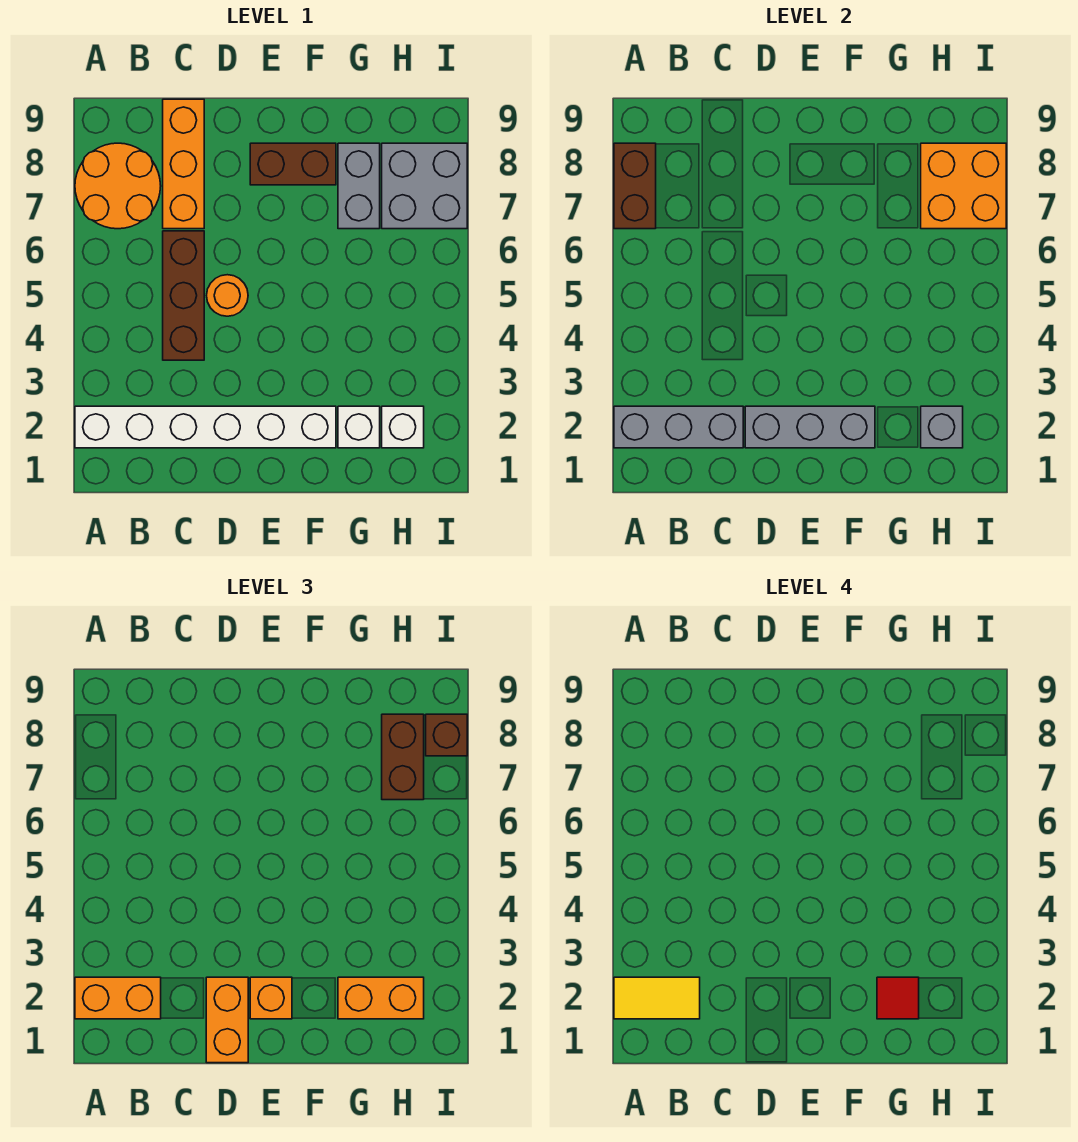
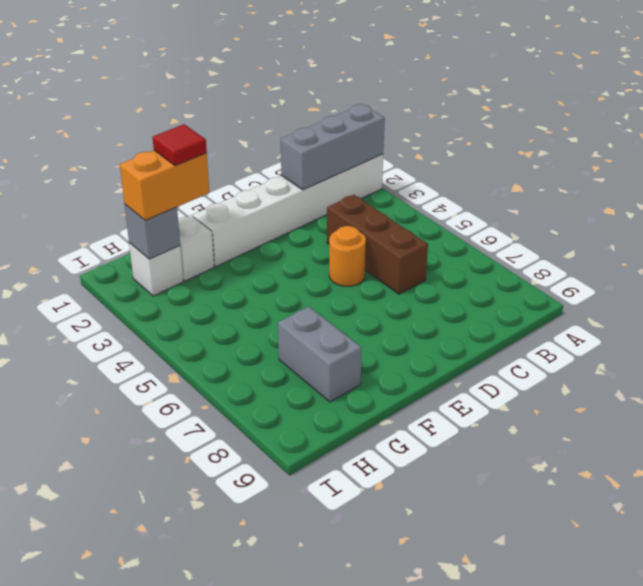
none -> orange 2x2 round brick [75,143,161,229]
none -> orange 1x3 brick [163,99,204,229]
none -> brown 1x2 brick [250,143,336,185]

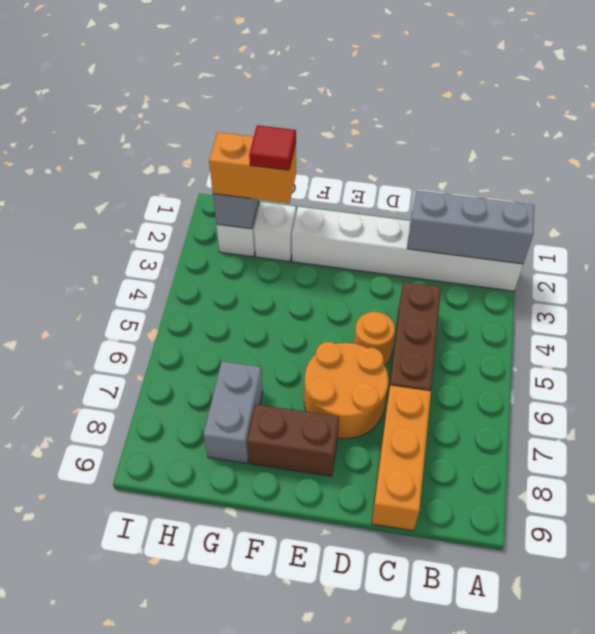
orange 2x2 round brick [304,342,388,439] -> orange 2x2 round brick moved to [75,143,161,229]
none -> grey 2x2 brick [382,143,467,229]
none -> brown 1x2 brick [614,143,656,229]
none -> grey 1x3 brick [745,406,875,448]

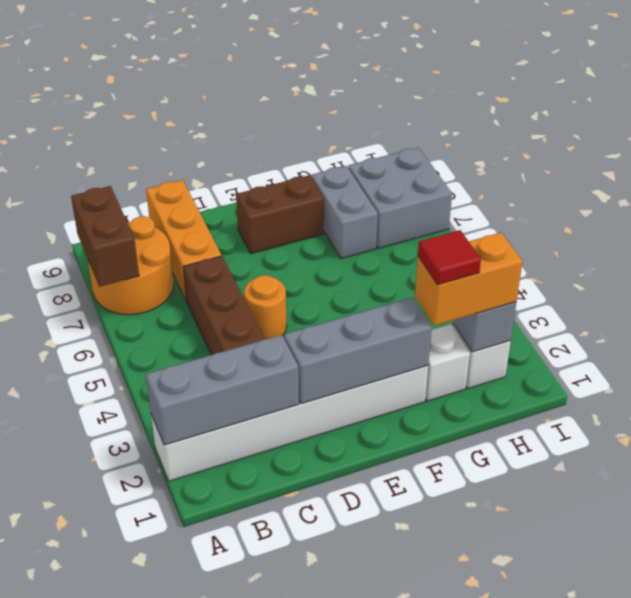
none -> orange 2x2 brick [921,143,1006,229]
none -> orange 1x2 brick [75,977,161,1019]
none -> orange 1x2 brick [206,977,248,1063]

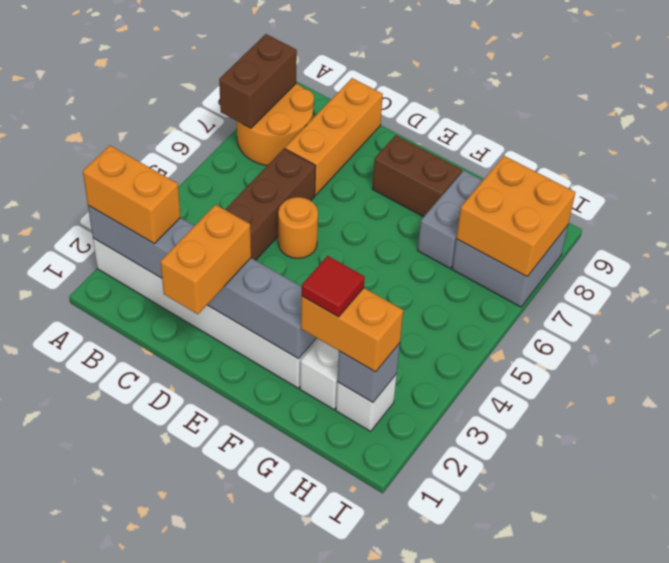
none -> orange 1x1 brick [250,977,292,1019]
none -> brown 1x2 brick [382,714,424,800]
none -> brown 1x1 brick [426,714,467,756]

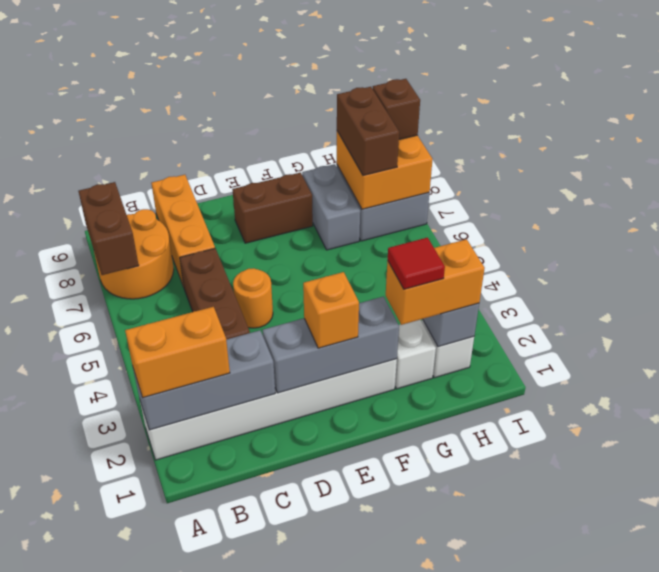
none -> orange 1x2 brick [206,977,248,1063]
none -> yellow 1x2 tile [614,977,700,1019]

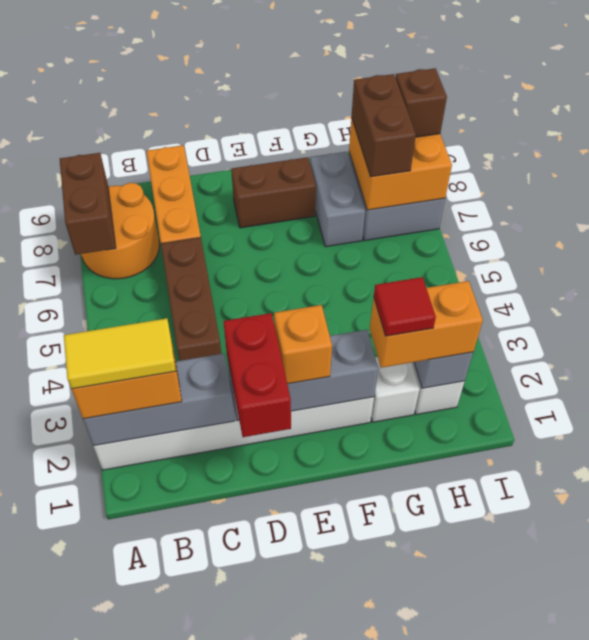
red 1x2 brick [223,313,291,437] -> orange 1x2 brick [206,977,248,1063]
none -> orange 1x1 round brick [207,275,248,316]

